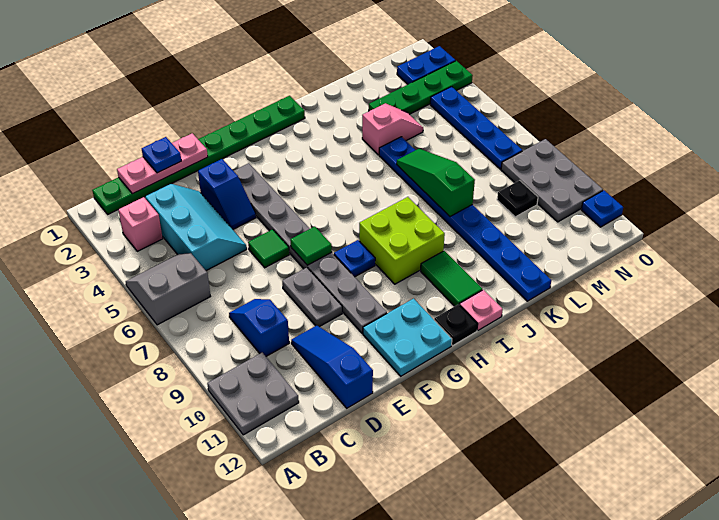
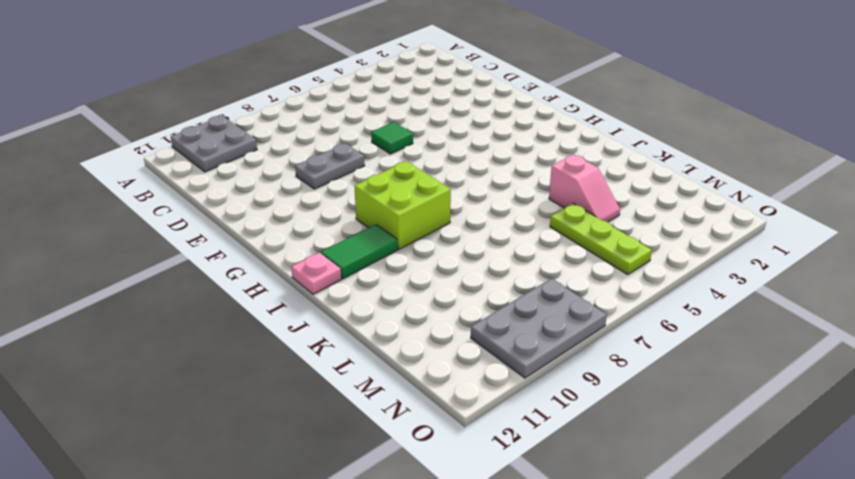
lime 1x3 plate [550,203,652,275] -> blue 1x4 plate [430,87,522,169]
none -> grey 2x2 slope [126,253,211,325]
none -> green 1x8 plate [92,96,305,214]
none -> pink 1x1 brick [118,197,163,251]

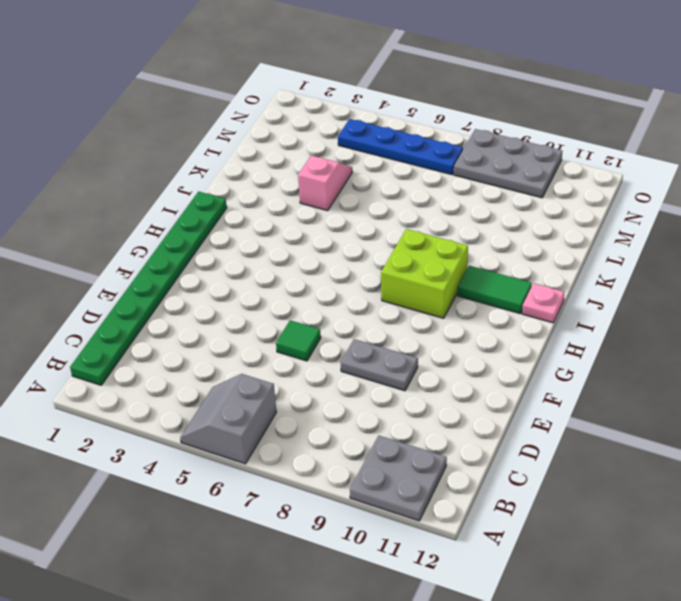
none -> pink 1x1 brick [118,197,163,251]
none -> cyan 2x3 slope [145,184,247,271]
none -> blue 1x2 slope [229,299,289,356]

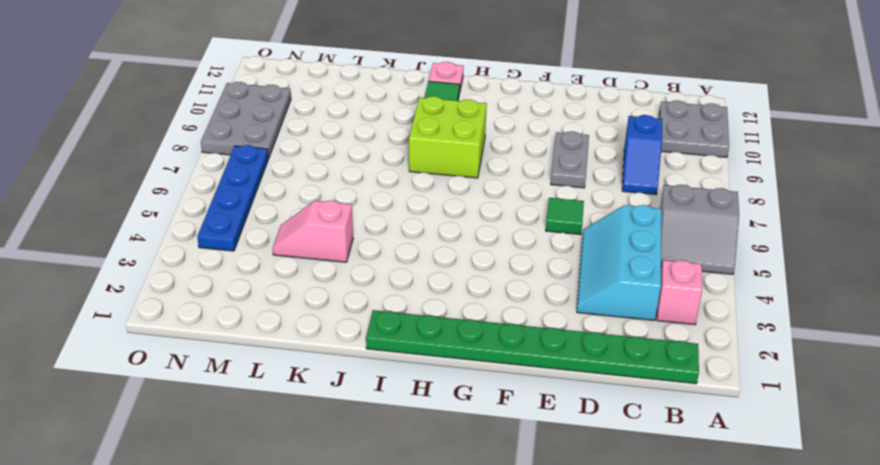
none -> blue 1x3 slope [291,325,373,408]
none -> blue 1x2 slope [198,159,256,229]
none -> grey 1x8 plate [234,163,387,334]

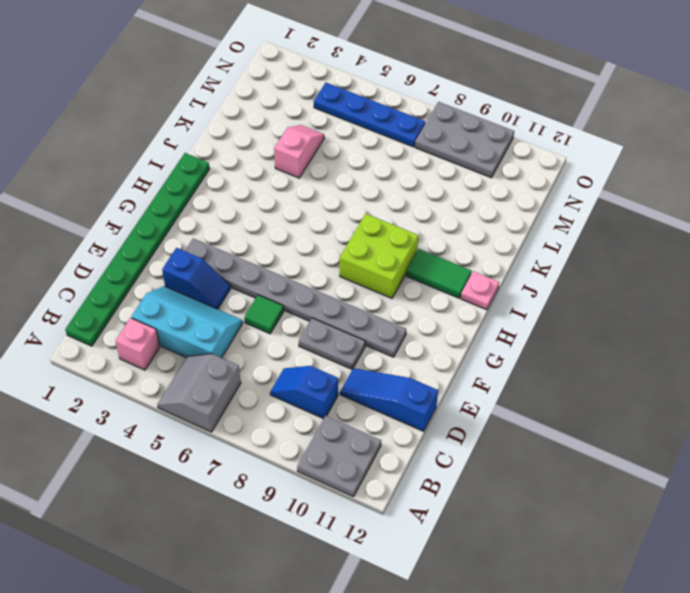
none -> cyan 2x2 plate [363,299,452,376]
none -> blue 1x1 plate [334,240,375,277]
none -> black 1x1 plate [434,304,478,345]

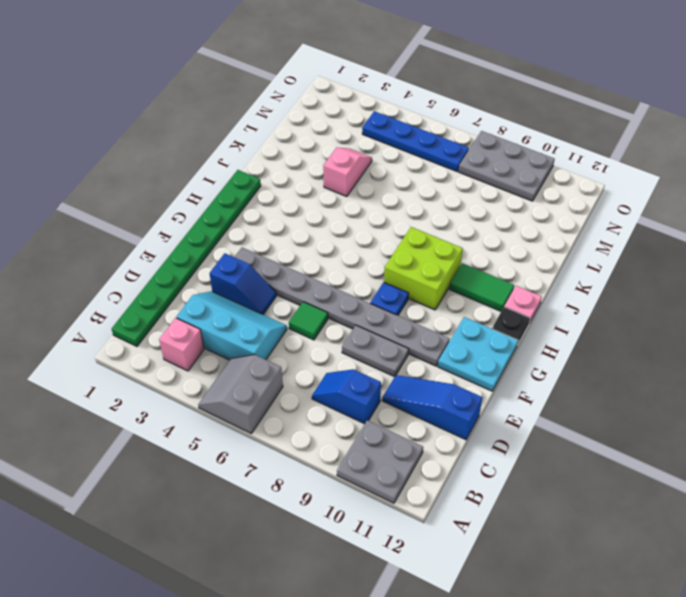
none -> blue 1x8 plate [379,137,551,301]
none -> green 1x4 plate [369,61,473,114]
none -> black 1x1 plate [497,180,538,217]

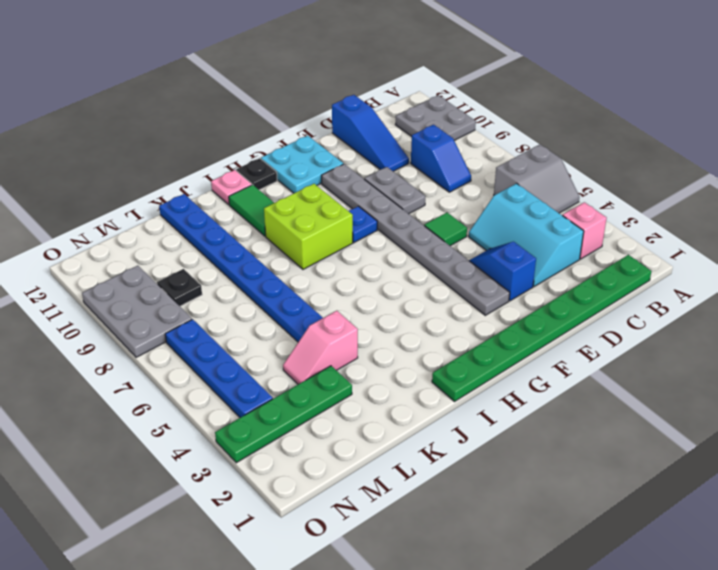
none -> blue 1x2 plate [397,46,455,84]
none -> blue 1x1 plate [581,190,623,227]
none -> pink 1x3 plate [117,133,208,194]

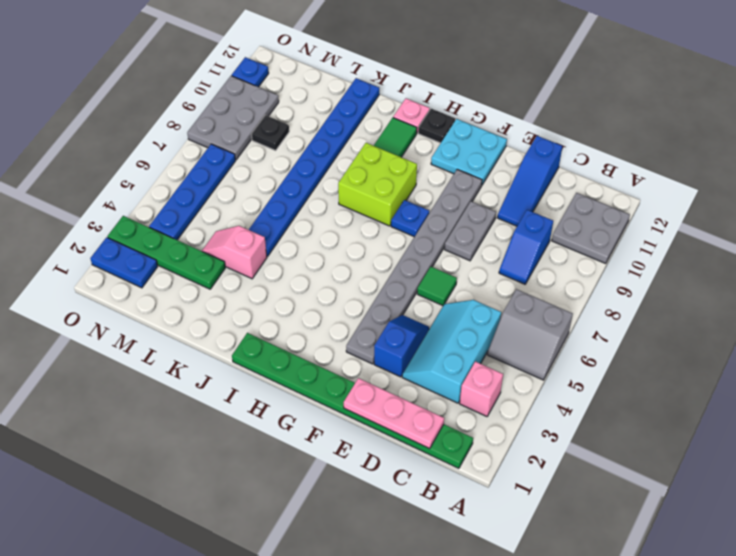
none -> green 1x1 tile [290,227,332,265]
none -> green 1x3 slope [397,149,475,217]
none -> blue 1x1 plate [142,137,181,173]

